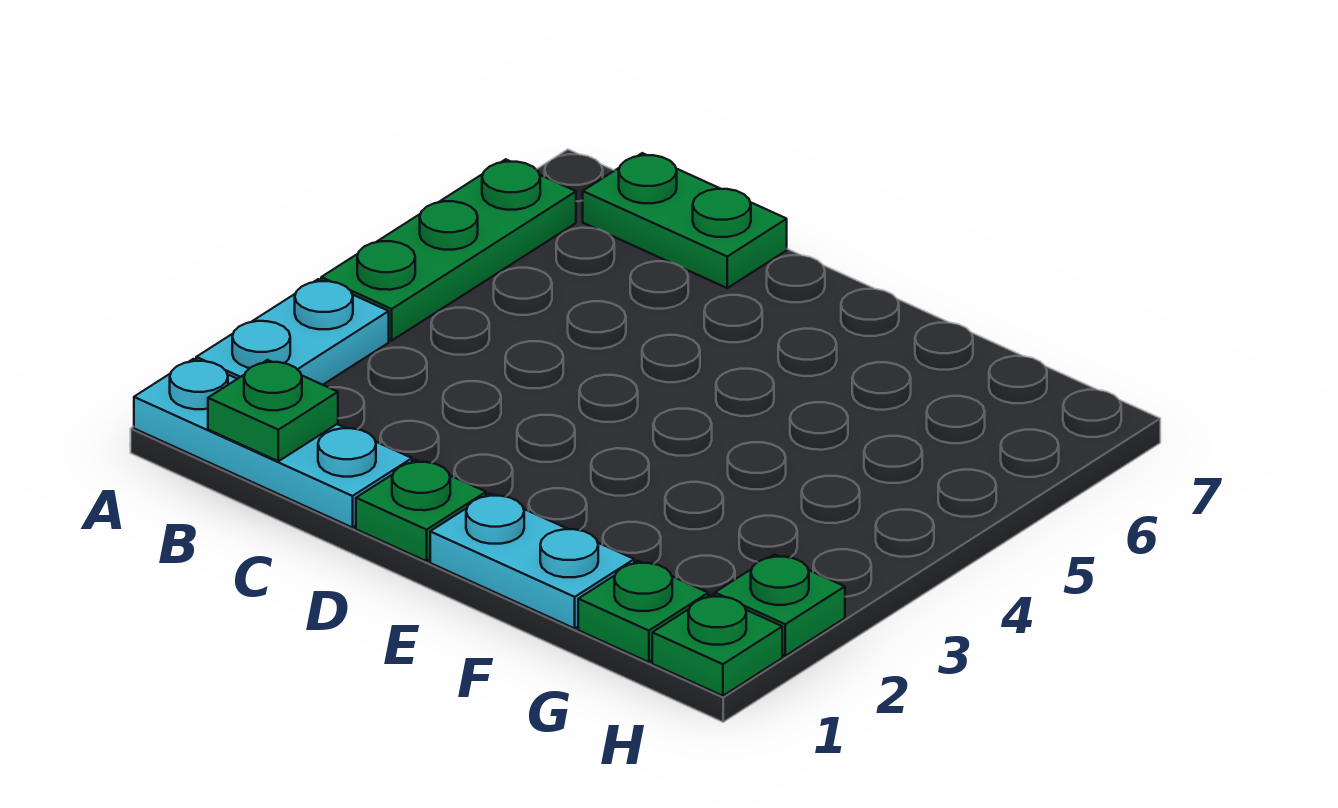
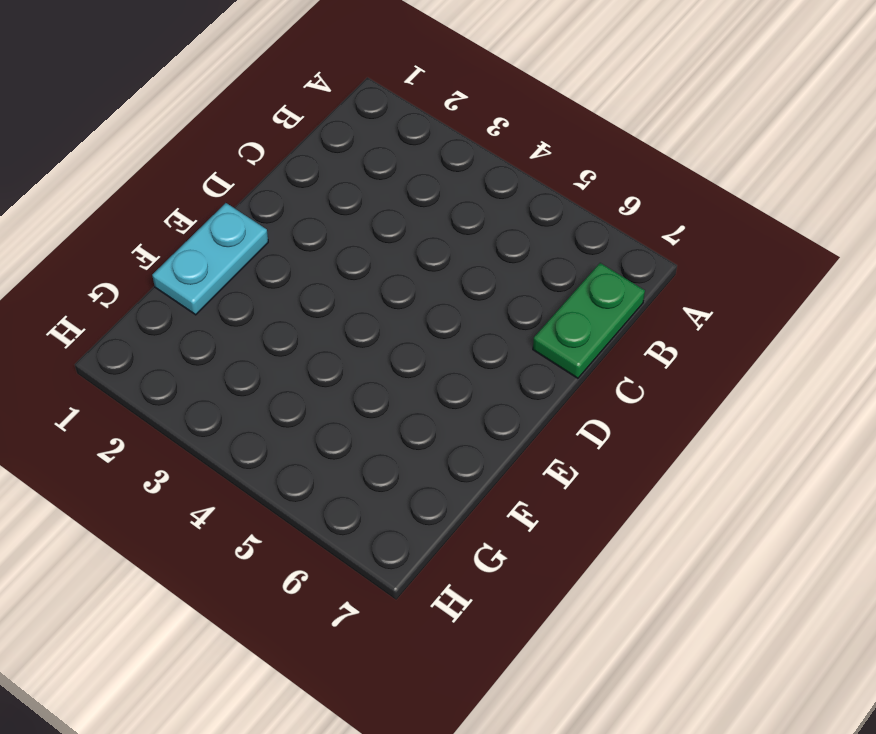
none -> cyan 1x3 plate [134,359,412,528]
none -> cyan 1x2 plate [196,279,389,385]

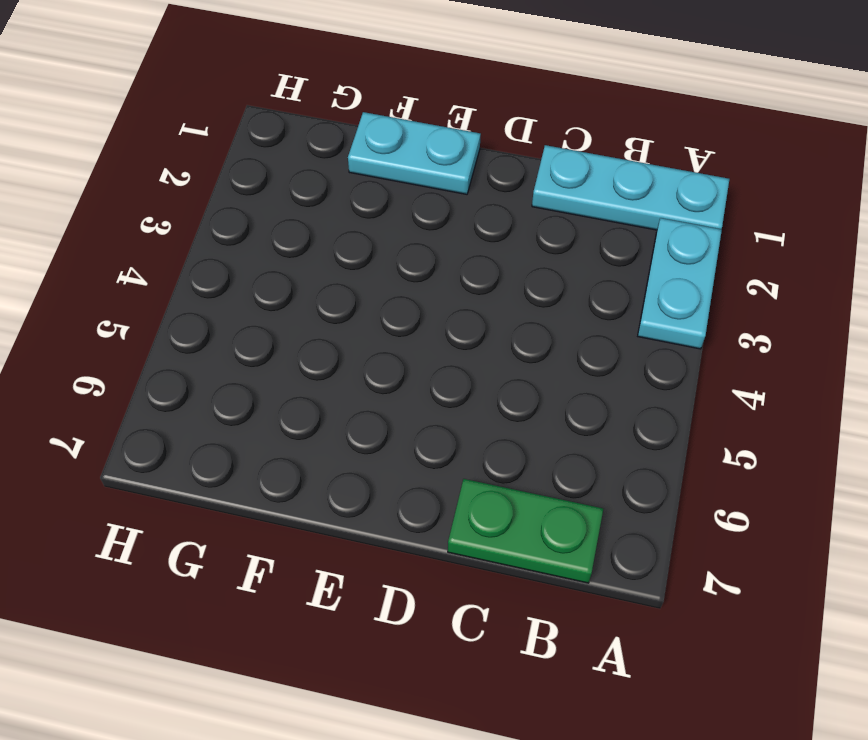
none -> green 1x3 plate [321,159,576,340]
none -> green 1x1 plate [356,460,486,561]

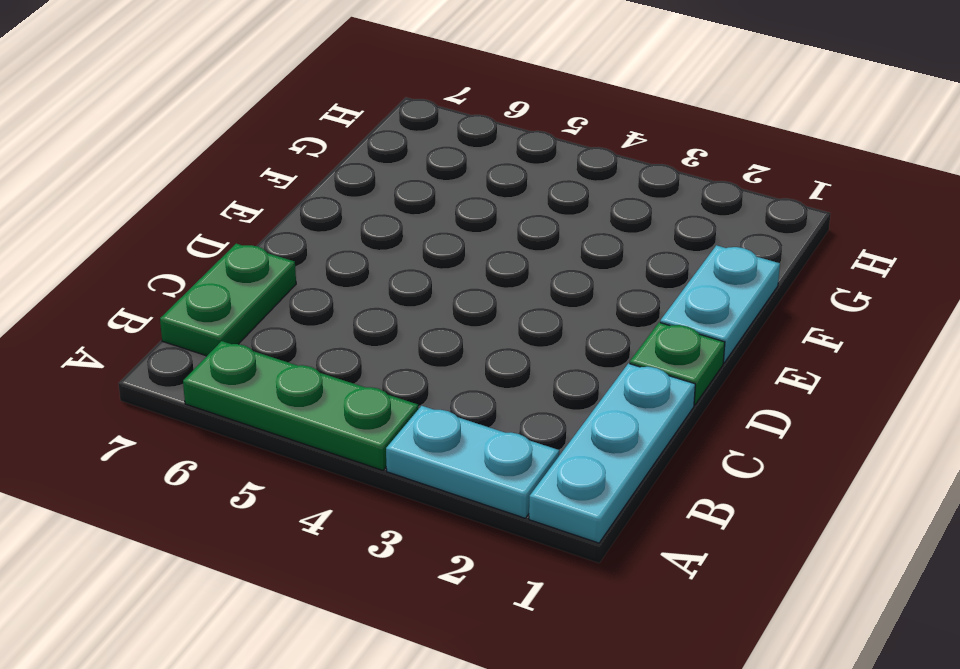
none -> green 1x1 plate [578,561,708,662]
none -> green 1x1 plate [652,595,782,696]

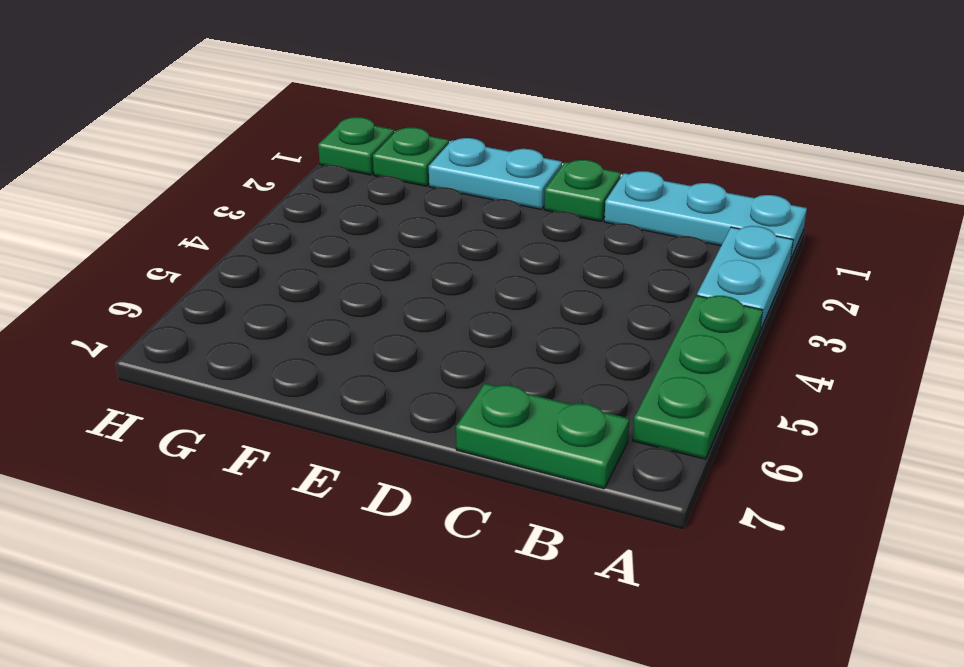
none -> green 1x1 plate [715,555,845,656]
none -> green 1x1 plate [208,360,338,461]

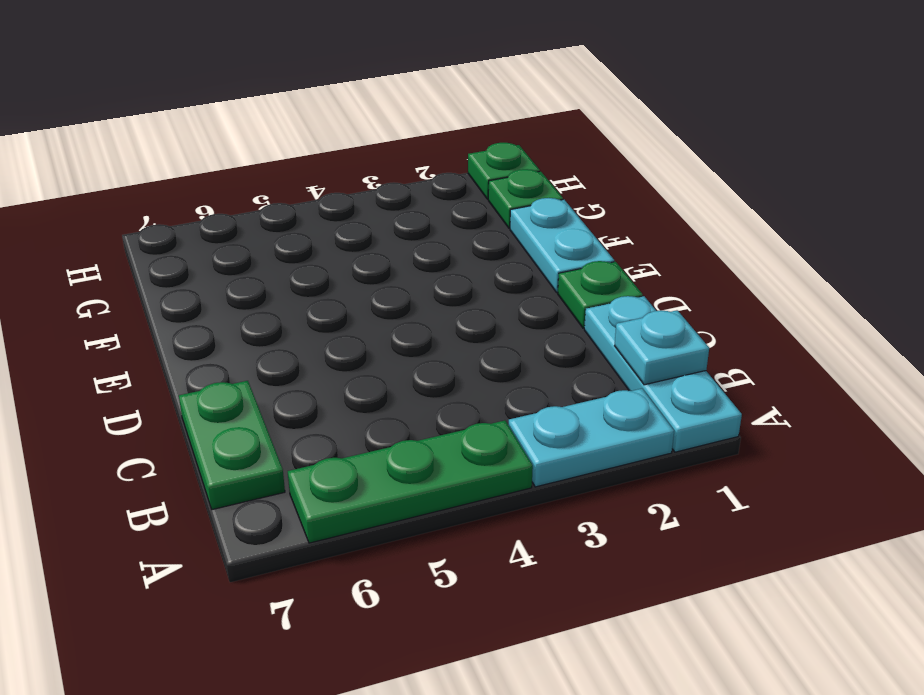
cyan 1x1 plate [615,310,709,385] -> green 1x1 plate [208,360,338,461]
none -> green 1x1 plate [715,555,845,656]

